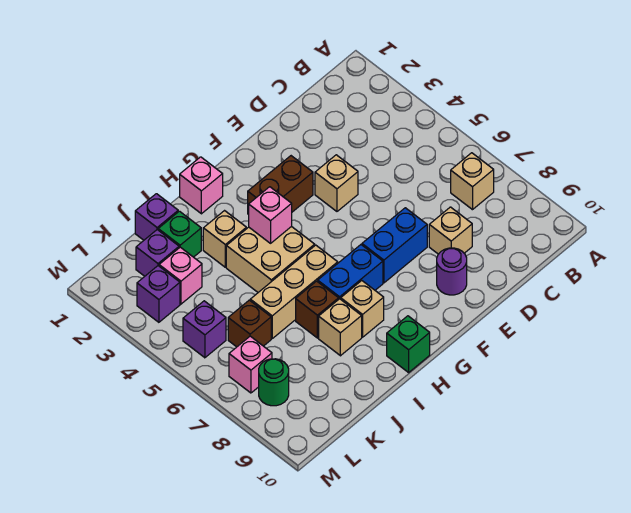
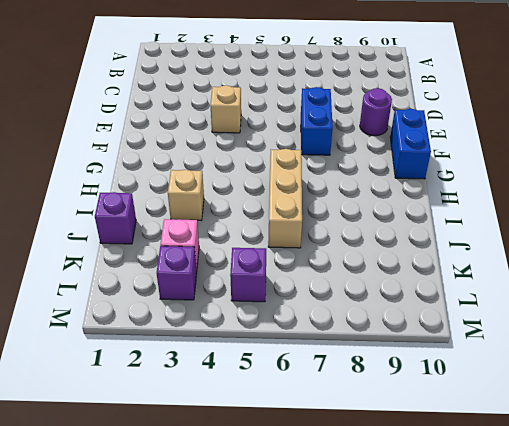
blue 1x2 brick [390,109,431,179] -> blue 1x2 brick moved to [318,245,383,299]
none -> tan 1x1 brick [451,153,494,210]
none -> tan 1x1 brick [429,207,472,254]
none -> brown 1x2 brick [248,156,313,215]

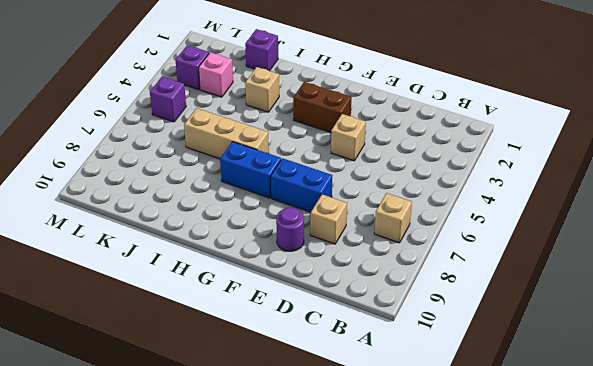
none -> pink 1x1 brick [180,157,223,214]
none -> tan 2x2 brick [226,226,315,292]
none -> tan 1x1 brick [341,281,384,337]

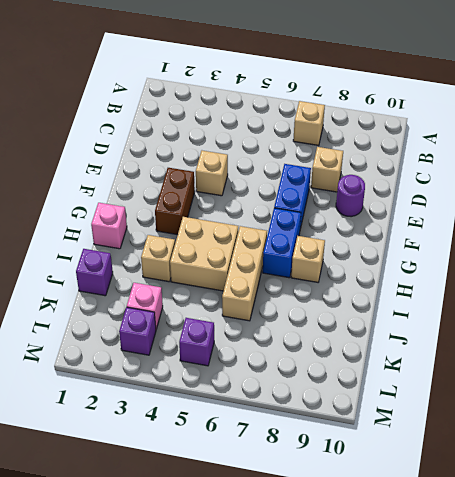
none -> green 1x1 brick [387,316,430,372]
none -> brown 1x1 brick [296,281,339,338]
none -> tan 1x1 brick [319,299,362,356]

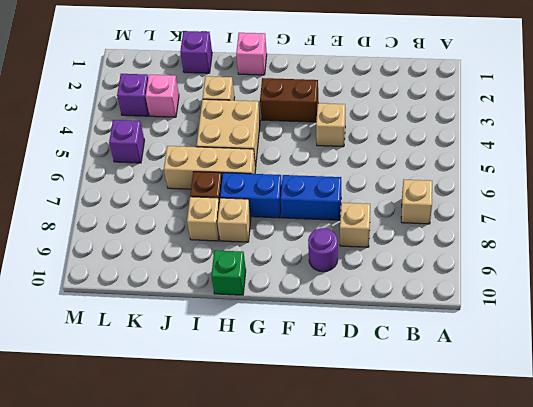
none -> green 1x1 brick [158,211,201,257]
none -> purple 1x1 brick [136,230,179,276]
none -> brown 1x1 brick [228,300,271,347]

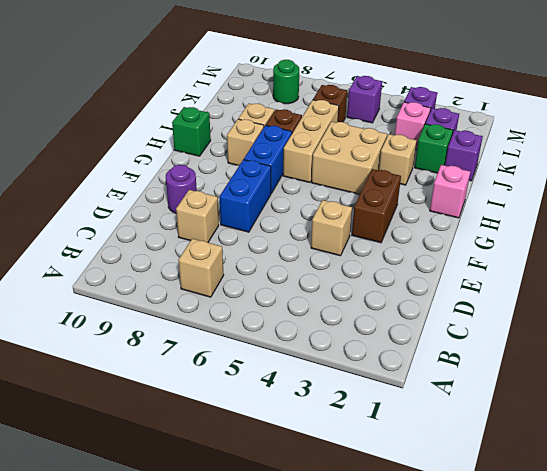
none -> pink 1x1 brick [229,336,272,393]
none -> pink 1x1 brick [249,187,292,243]

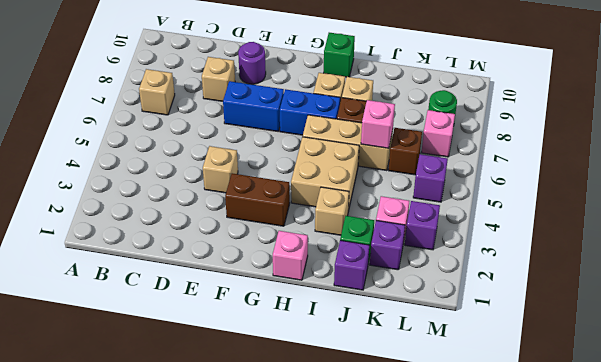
pink 1x1 brick [361,100,395,148] -> pink 1x1 brick moved to [249,187,292,243]

